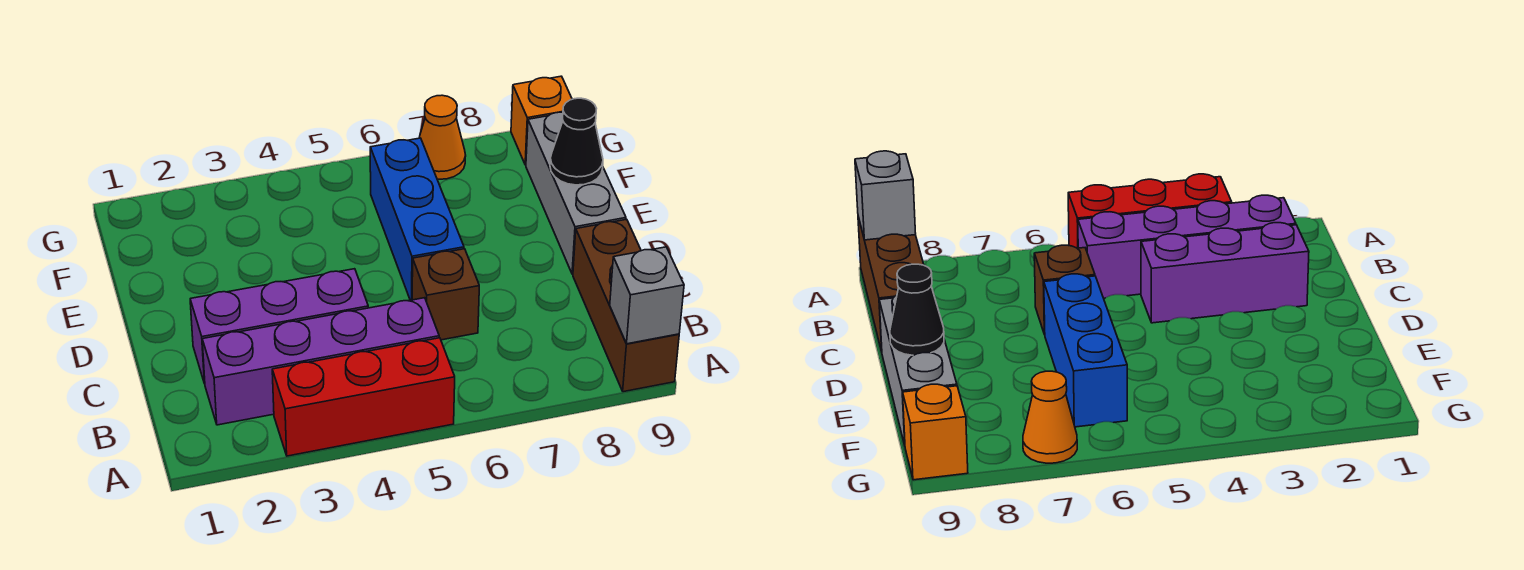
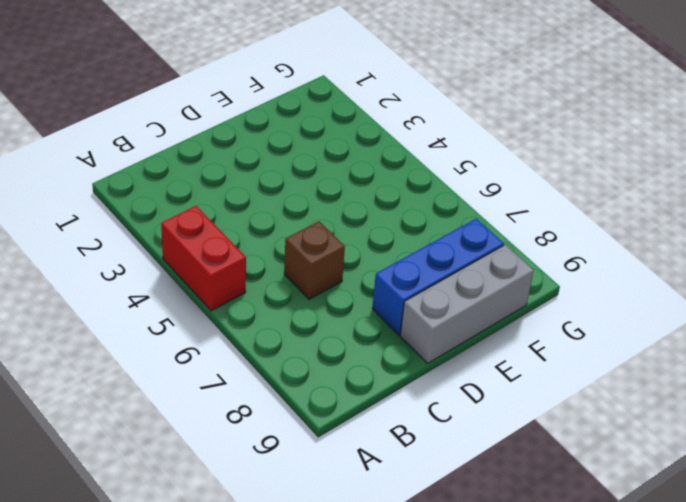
red 1x2 brick [161,206,246,311] -> red 1x3 brick [272,338,455,456]
blue 1x3 brick [372,219,504,335] -> blue 1x3 brick moved to [370,138,464,300]
none -> brown 1x3 brick [573,219,679,392]
none -> purple 1x4 brick [202,298,439,425]

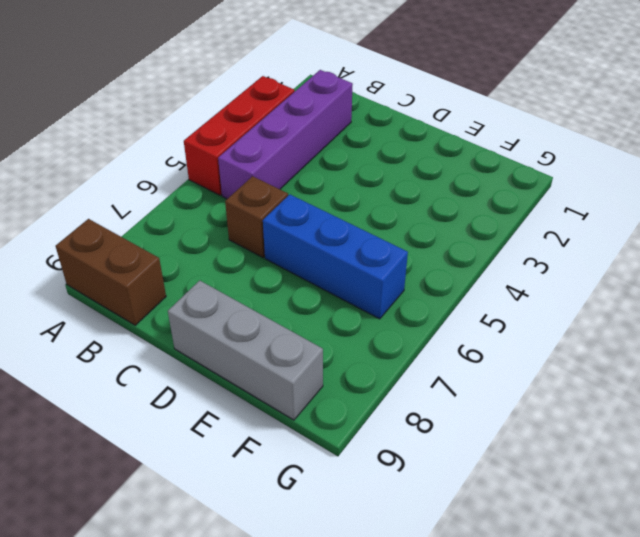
brown 1x2 brick [56,219,166,325] -> brown 1x3 brick [573,219,679,392]
none -> purple 1x3 brick [190,269,368,384]
none -> orange 1x1 cone [419,95,466,179]

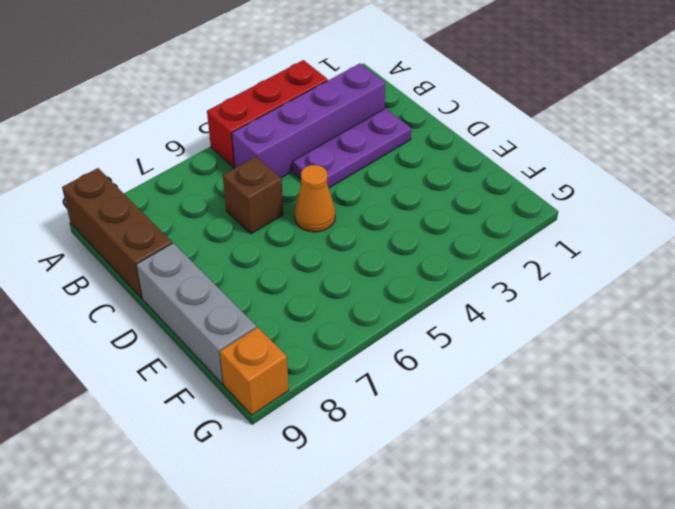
purple 1x3 plate [293,108,411,188] -> purple 1x3 brick [190,269,368,384]
orange 1x1 cone [294,165,335,232] -> orange 1x1 cone moved to [419,95,466,179]
none -> blue 1x3 brick [370,138,464,300]
none -> grey 1x1 brick [610,247,684,344]

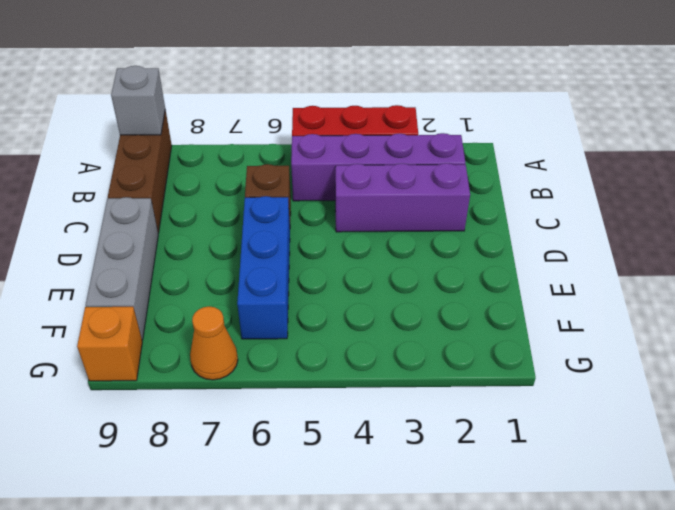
none -> black 1x1 cone [550,98,603,185]

